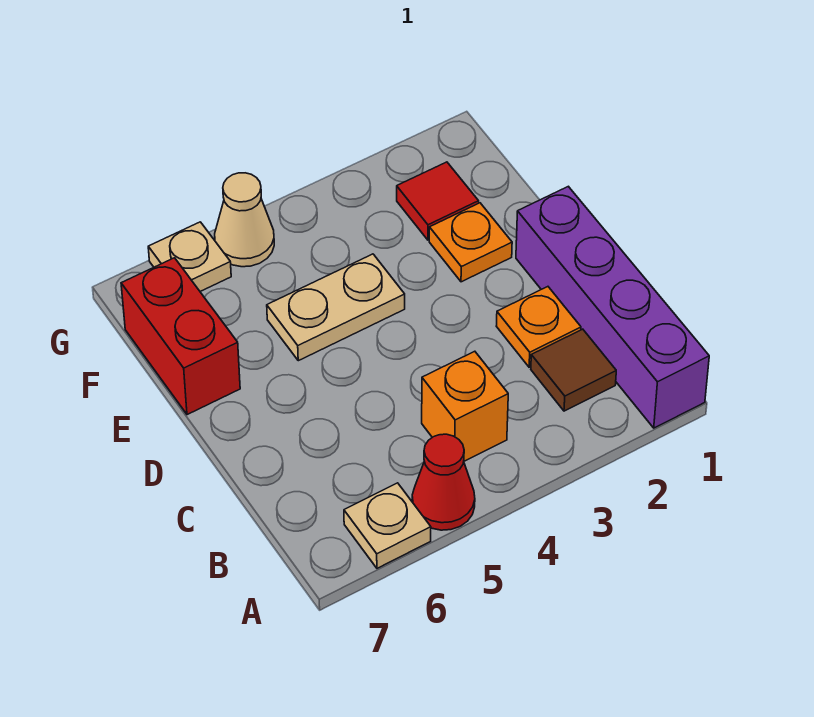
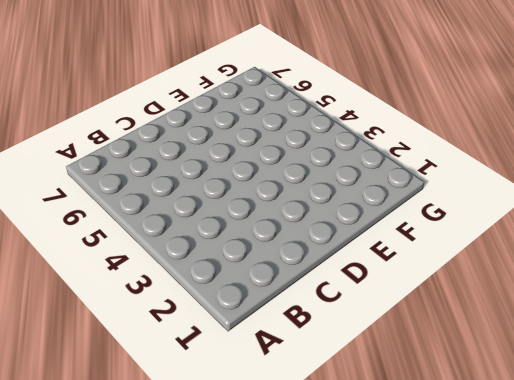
none -> purple 1x4 brick [516,186,709,428]
none -> red 1x1 cone [412,434,475,530]
none -> tan 1x1 plate [344,483,431,568]

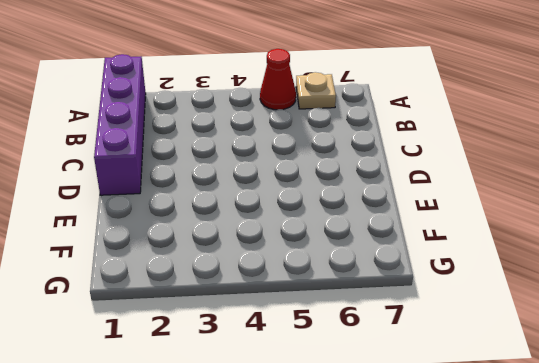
none -> brown 1x1 tile [531,329,616,411]
none -> orange 1x1 brick [422,351,508,461]
none -> orange 1x1 plate [496,287,581,367]

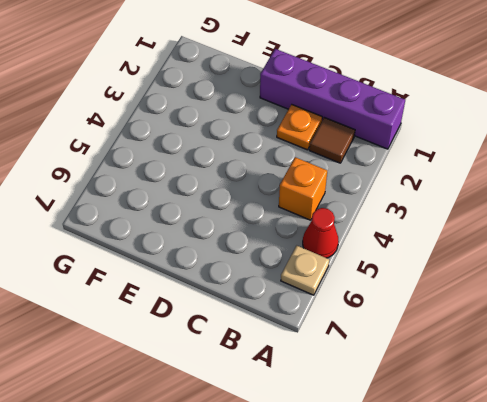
none -> orange 1x1 plate [429,203,512,282]
none -> tan 1x2 plate [267,254,405,361]
none -> red 1x2 brick [121,258,240,415]

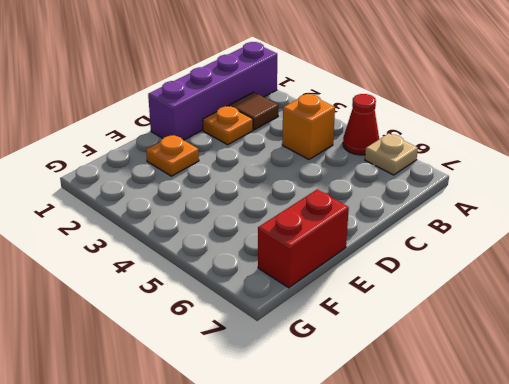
none -> tan 1x2 plate [267,254,405,361]
none -> red 1x1 tile [397,162,479,240]
none -> tan 1x1 cone [215,173,274,267]

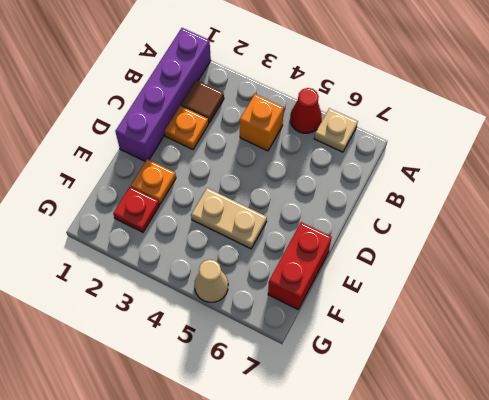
red 1x1 plate [113,187,159,232] -> red 1x1 tile [397,162,479,240]
none -> tan 1x1 plate [148,222,231,291]

